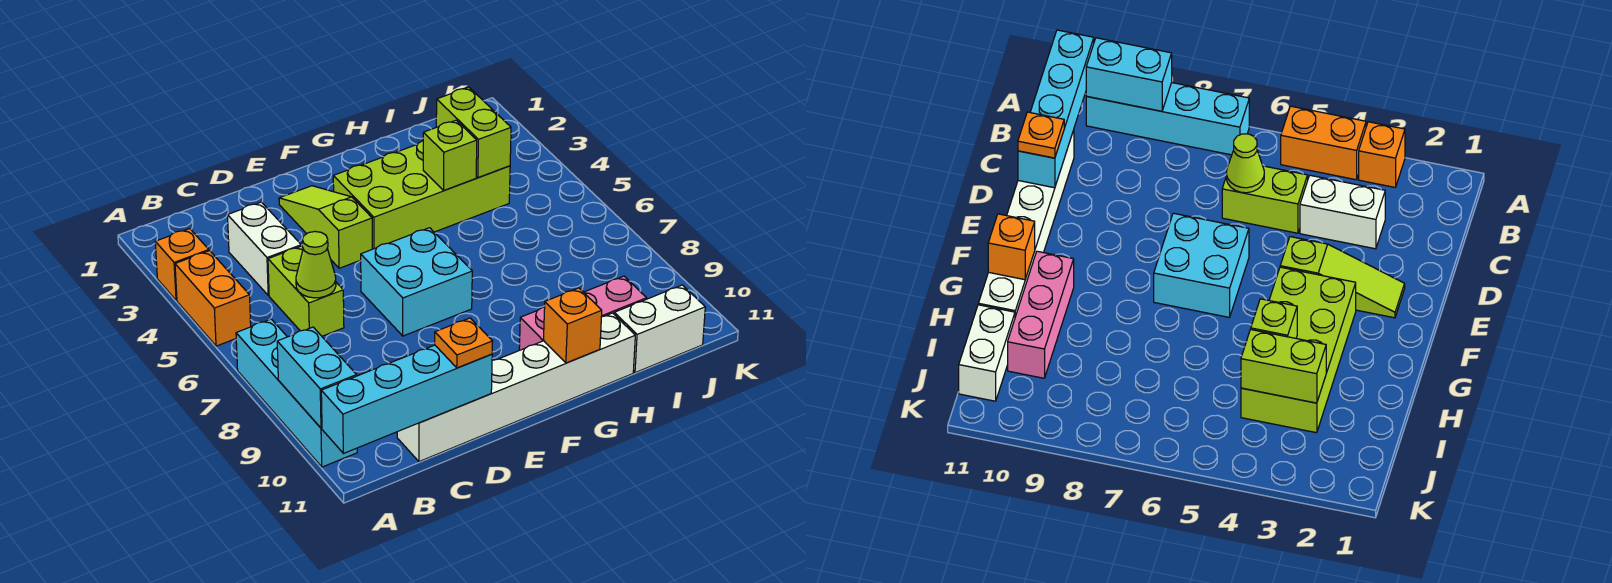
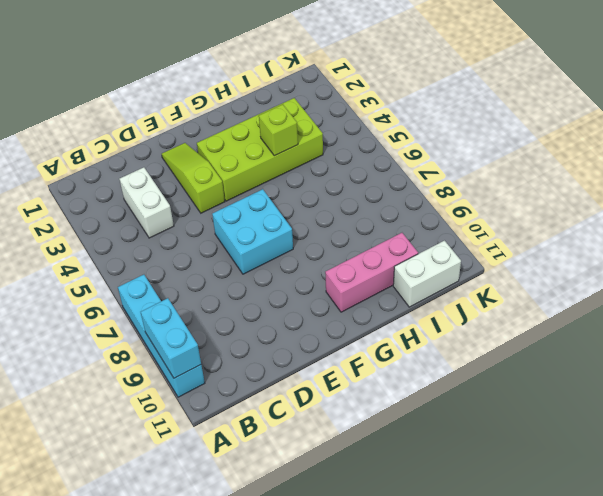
none -> orange 1x1 brick [155,229,209,300]
none -> orange 1x2 brick [175,251,251,346]
none -> lime 1x2 brick [268,246,344,336]

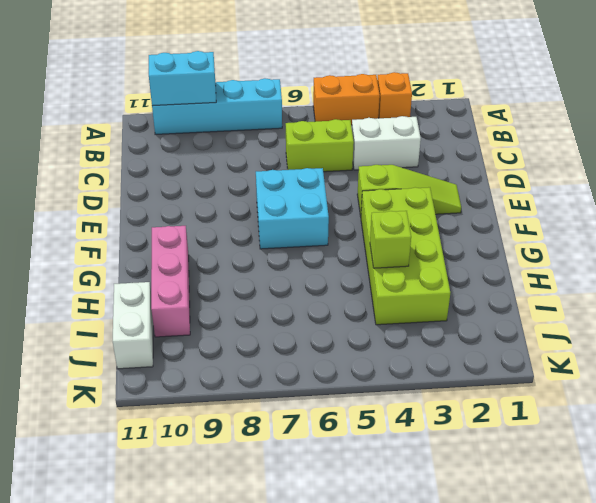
none -> white 1x6 brick [397,313,635,462]
none -> cyan 1x4 brick [321,345,492,453]
none -> lime 1x1 cone [296,232,336,298]

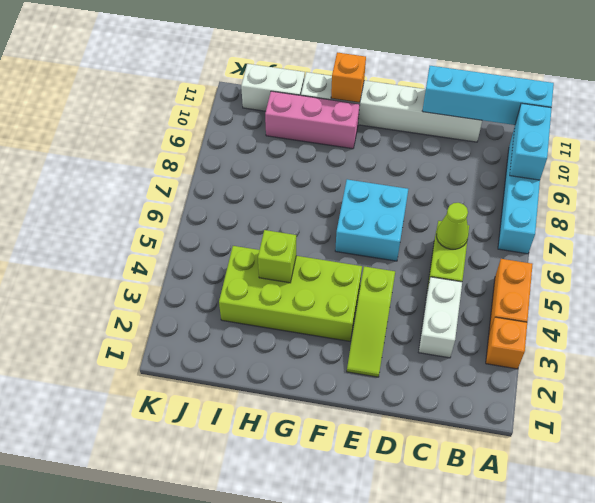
none -> lime 1x2 brick [436,87,511,177]
none -> orange 1x1 plate [435,318,493,368]

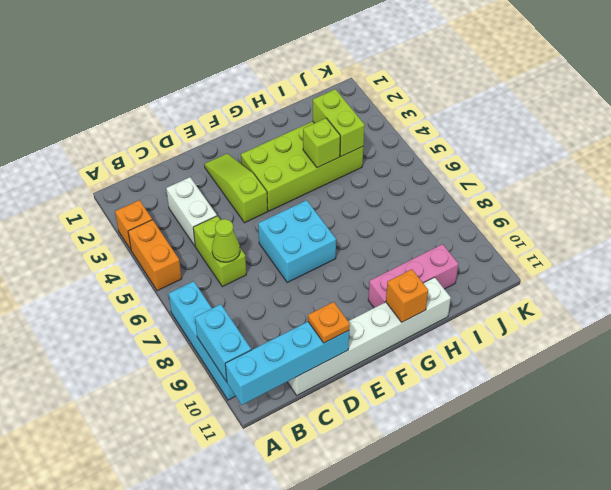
none -> white 1x2 brick [614,285,705,373]

